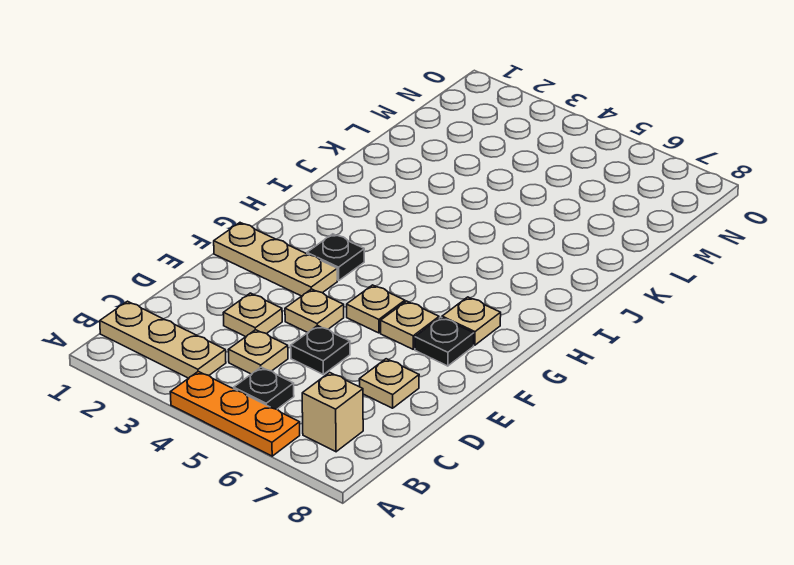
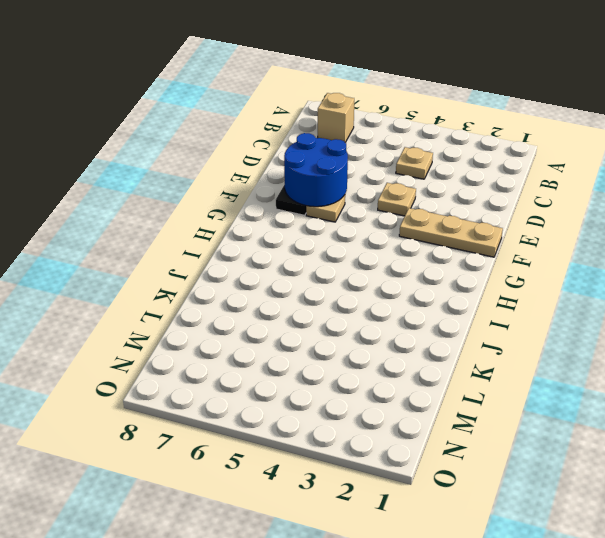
blue 2x2 round brick [284,133,348,207] -> none
none -> orange 1x3 plate [170,371,300,456]
none -> tan 1x3 plate [100,301,226,378]
none -> black 1x1 plate [234,367,294,409]

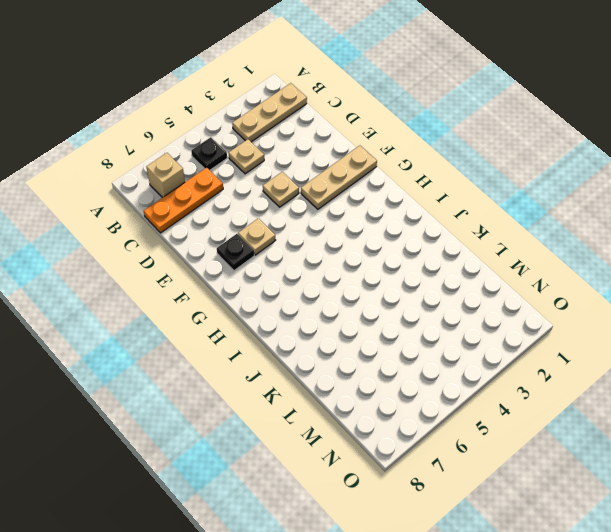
orange 1x3 plate [144,168,223,233] -> orange 1x3 plate moved to [170,371,300,456]
none -> tan 1x1 plate [223,293,282,337]
none -> black 1x1 plate [291,325,350,374]
none -> tan 1x1 plate [359,359,419,408]

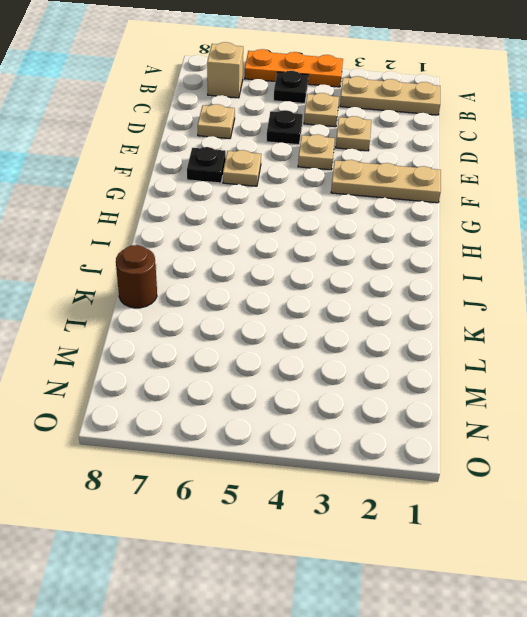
brown 1x1 round brick [116,245,157,308] -> none
none -> tan 1x1 plate [347,285,405,333]
none -> black 1x1 plate [307,234,364,281]
none -> tan 1x1 plate [442,297,501,345]

